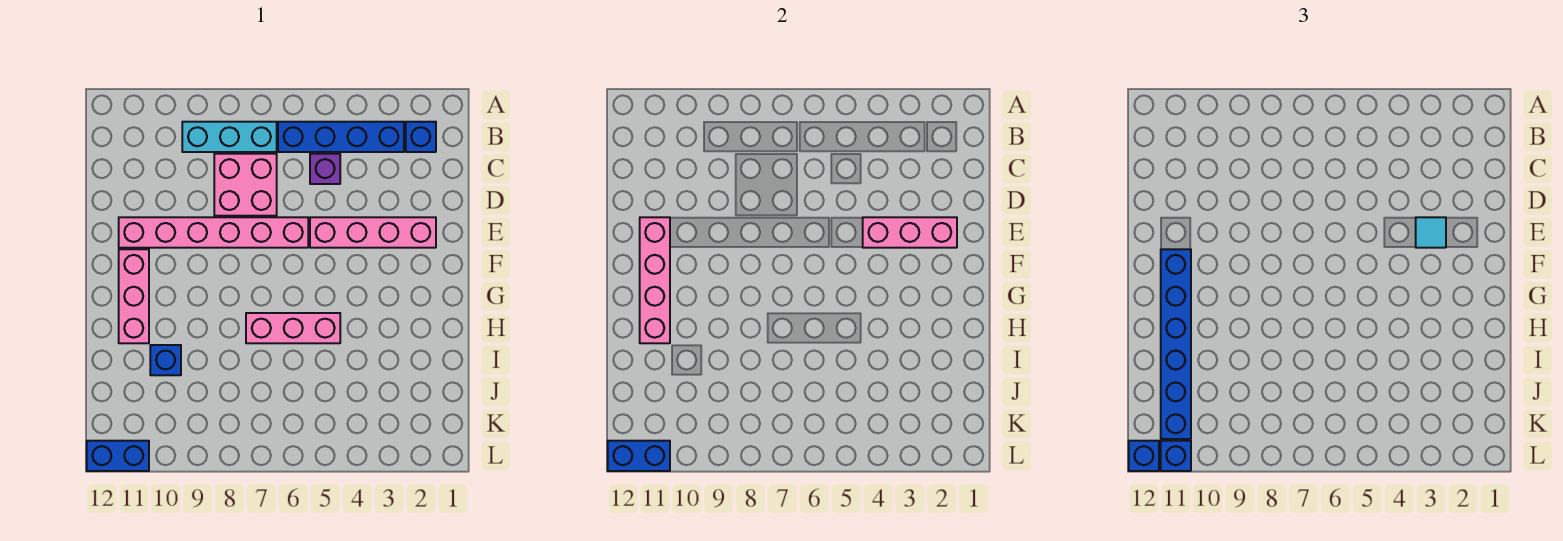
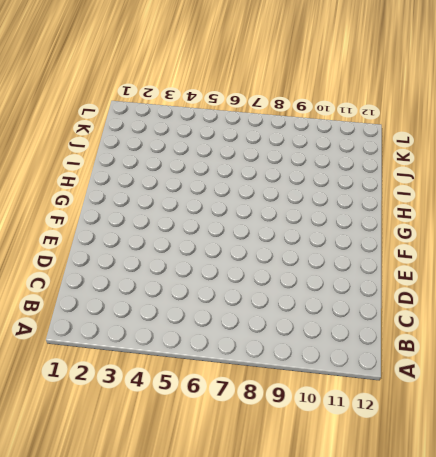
none -> blue 1x1 brick [406,122,436,152]
none -> blue 1x4 brick [278,122,404,152]
none -> cyan 1x3 brick [182,122,277,152]

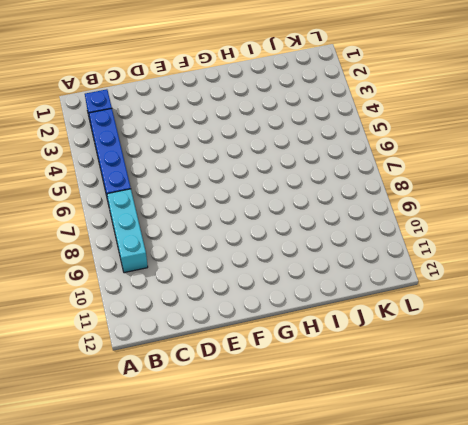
none -> purple 1x1 brick [310,154,340,184]
none -> pink 2x2 brick [214,154,277,216]
none -> pink 1x4 brick [310,217,436,248]

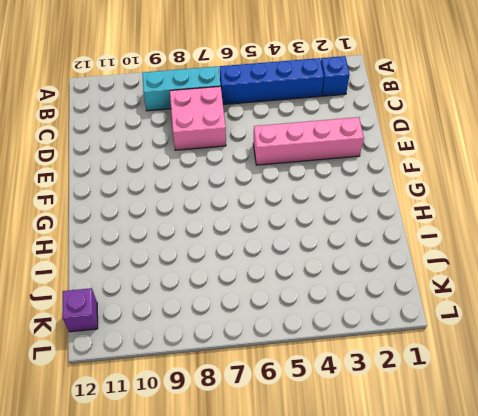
purple 1x1 brick [62,288,98,332] -> purple 1x1 brick moved to [310,154,340,184]
none -> pink 1x6 brick [119,217,308,248]
none -> pink 1x3 brick [119,249,149,343]
none -> pink 1x3 brick [246,313,340,343]

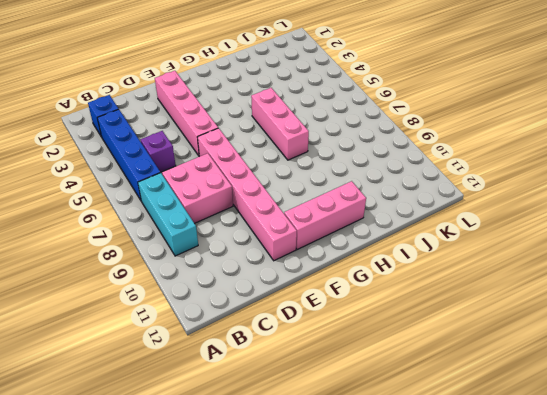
none -> blue 1x1 brick [150,345,181,375]
none -> blue 1x2 brick [87,441,149,471]
none -> pink 1x3 brick [863,217,957,248]

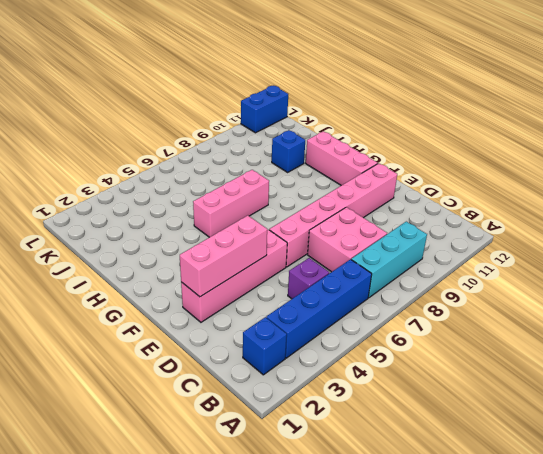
none -> pink 1x4 brick [640,217,670,343]
none -> blue 1x2 brick [608,441,670,471]
none -> cyan 1x1 tile [1416,217,1446,248]

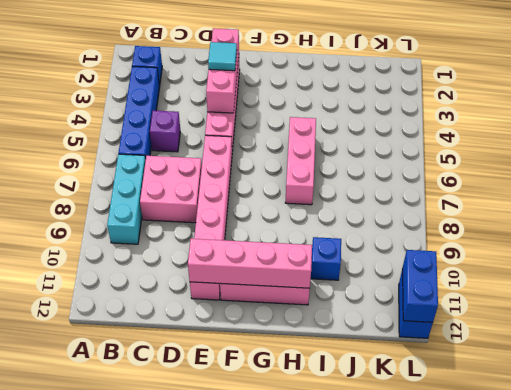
none -> blue 1x6 brick [1161,249,1191,439]
none -> blue 1x1 brick [1161,441,1191,471]
none -> blue 1x1 brick [1129,441,1159,471]

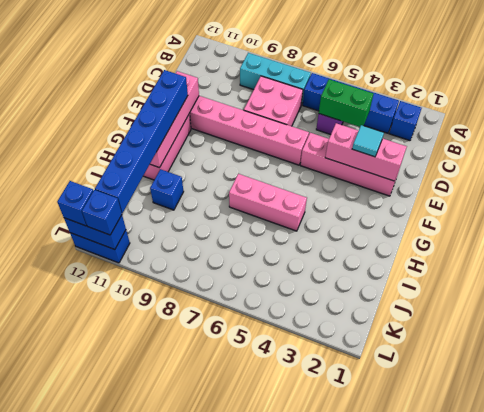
green 1x2 brick [319,79,373,127] -> none

